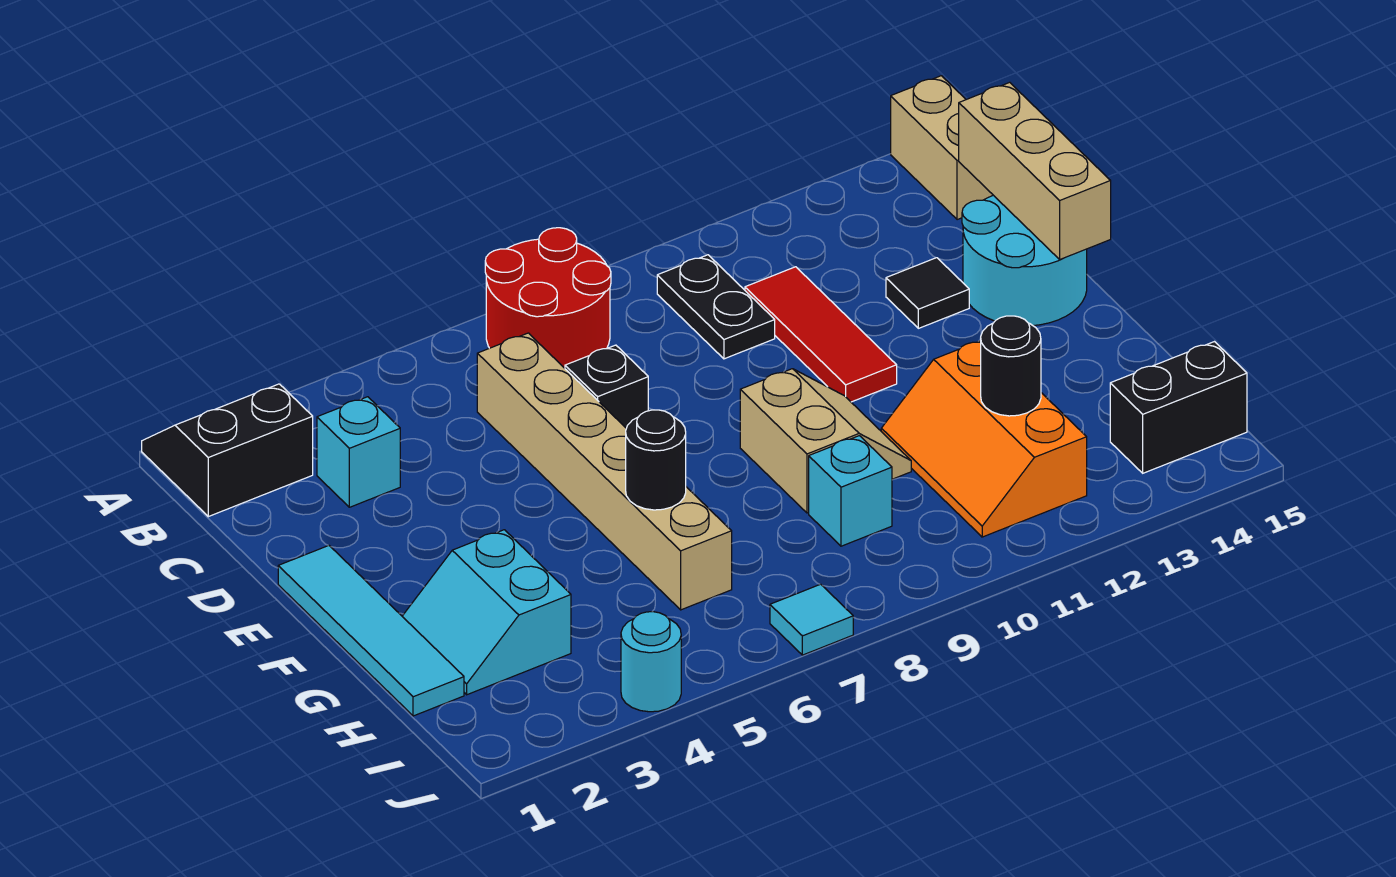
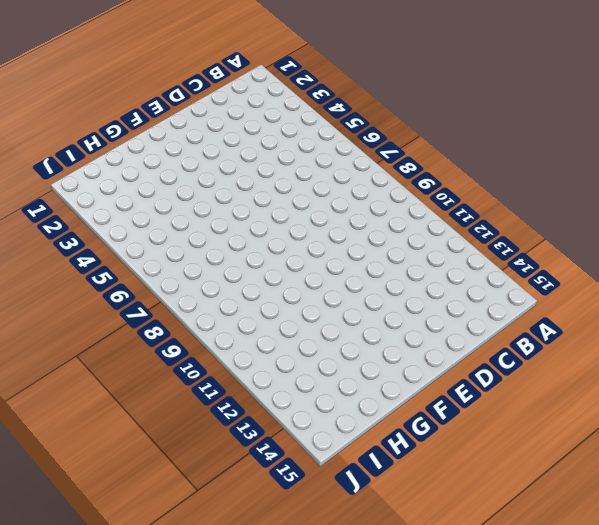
none -> black 2x2 slope [142,384,313,517]
none -> red 2x2 round brick [485,228,611,368]
none -> tan 1x2 brick [891,76,993,220]

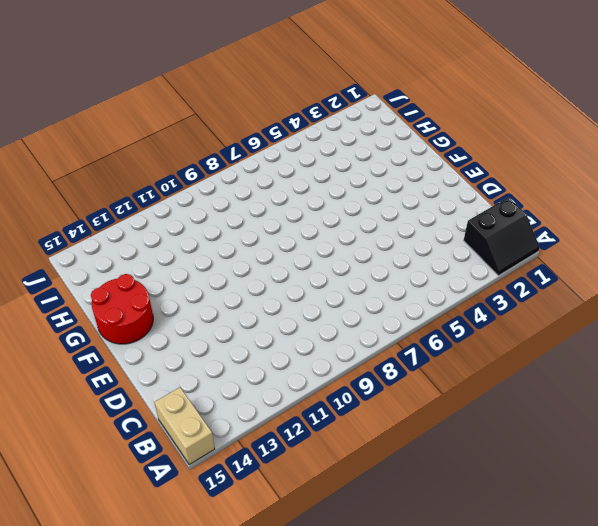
red 2x2 round brick [91,274,153,344] -> red 2x2 round brick moved to [485,228,611,368]
none -> black 1x2 plate [657,255,775,359]
none -> cyan 1x1 brick [317,397,400,507]
none -> tan 1x6 brick [477,333,732,610]

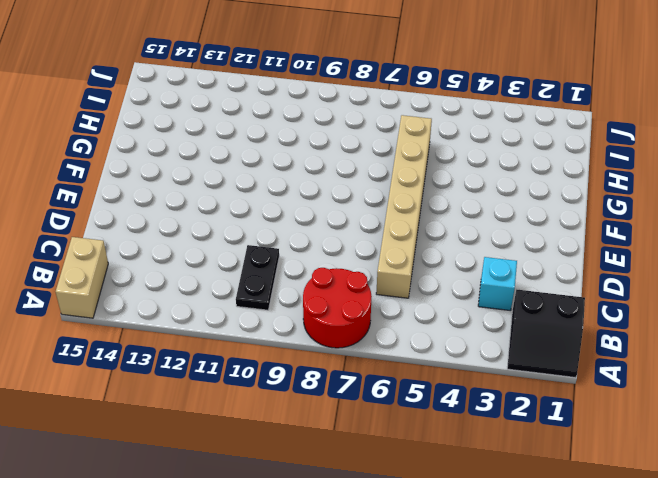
none -> red 1x3 tile [745,267,897,402]
none -> black 1x1 brick [565,345,648,428]
none -> black 1x1 tile [886,258,969,328]

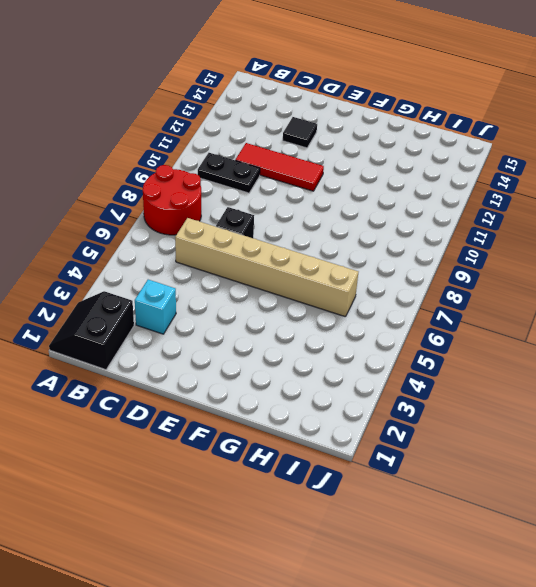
none -> tan 1x2 brick [891,76,993,220]
none -> cyan 2x2 round brick [962,195,1087,326]
none -> cyan 1x4 tile [278,546,464,716]

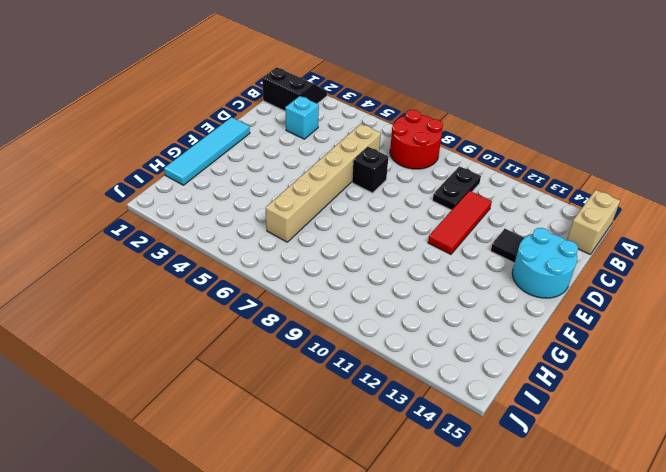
none -> tan 2x2 slope [740,369,911,513]
none -> cyan 2x2 slope [402,530,571,695]
none -> orange 2x3 slope [881,341,1087,537]

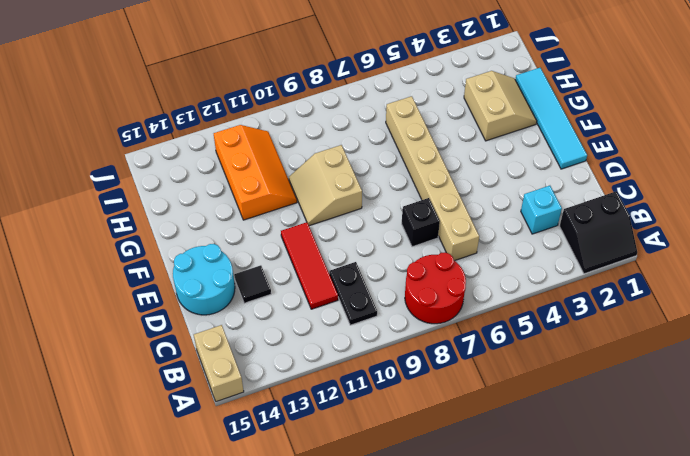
tan 2x2 slope [464,71,537,141] -> cyan 2x2 slope [402,530,571,695]
none -> cyan 1x1 brick [809,436,892,546]
none -> black 1x2 brick [1110,342,1247,473]
none -> cyan 1x1 round brick [621,612,681,712]

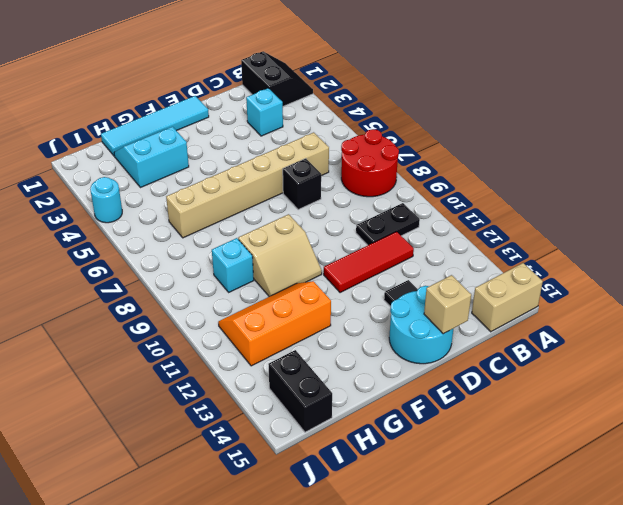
tan 1x1 brick [424,275,471,334] -> tan 1x3 brick [959,82,1111,259]
none -> cyan 1x1 tile [770,584,853,655]
none -> black 1x1 round brick [626,410,686,510]
none -> black 1x1 round brick [981,316,1041,416]

